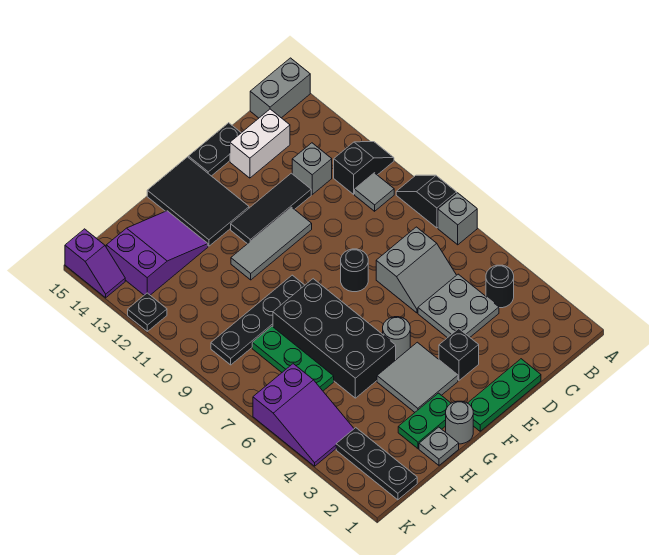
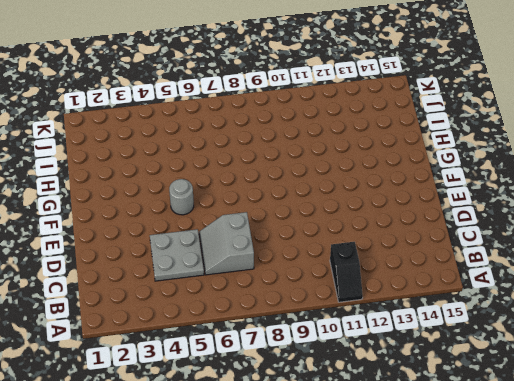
none -> grey 1x1 brick [438,193,477,245]
none -> black 1x2 slope [396,175,457,228]
none -> grey 1x2 brick [250,58,310,118]
none -> black 1x1 round brick [486,265,514,308]

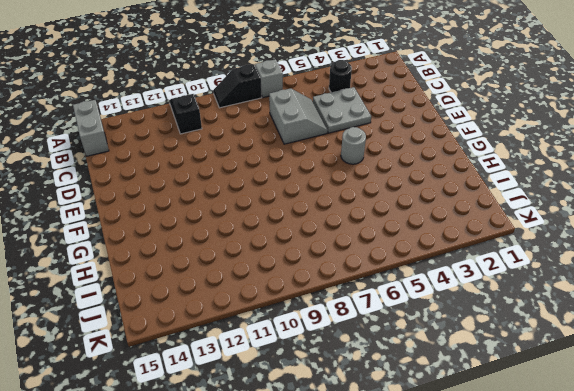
none -> grey 1x1 tile [355,173,394,211]
none -> grey 1x1 brick [292,143,332,195]
none -> white 1x2 brick [230,109,290,178]
none -> green 1x3 plate [468,359,541,431]

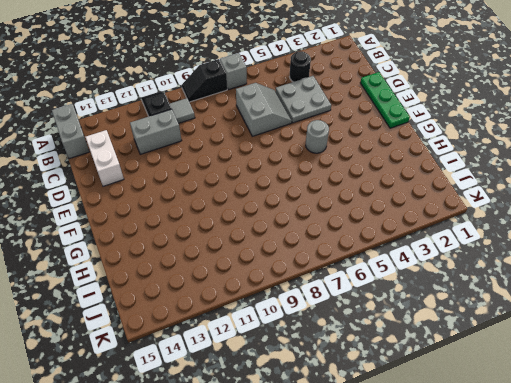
grey 1x2 brick [130,109,182,154] -> grey 1x1 brick [292,143,332,195]
none -> black 1x3 tile [231,173,311,244]
none -> black 1x2 plate [188,123,241,176]
none -> black 1x1 brick [439,329,479,380]
none -> black 1x1 round brick [341,249,368,292]

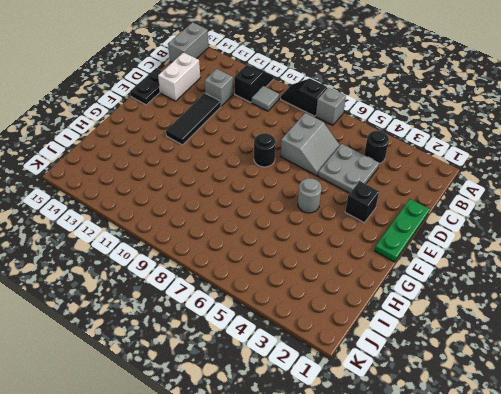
none -> grey 1x3 tile [231,207,312,280]
none -> grey 2x2 tile [377,342,458,412]
none -> black 2x3 tile [147,157,249,246]
none -> grey 1x1 round brick [446,401,473,444]

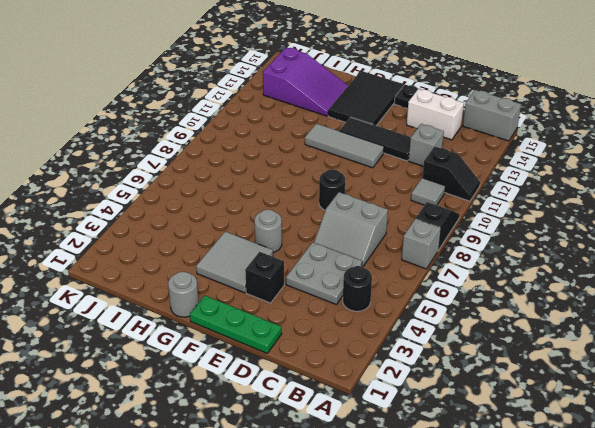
none -> green 1x2 plate [398,393,451,449]
none -> black 2x4 brick [273,279,396,398]
none -> black 1x4 plate [211,275,305,365]
none -> grey 1x1 plate [419,427,459,465]

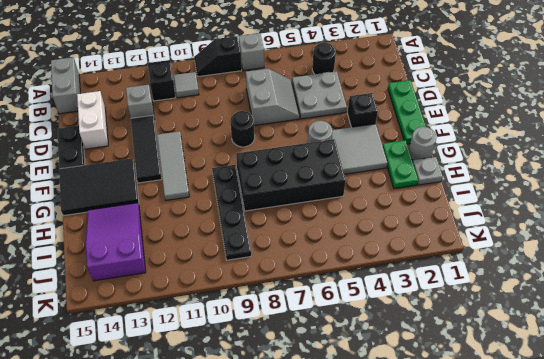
none -> green 1x3 plate [252,326,334,391]
none -> black 1x3 plate [336,428,417,500]
none -> purple 2x3 slope [253,364,354,466]
none -> black 1x1 plate [128,293,167,331]

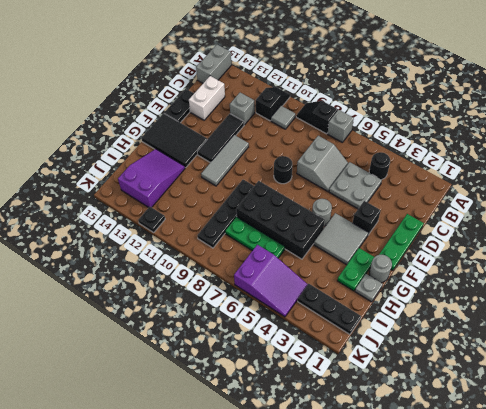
none -> purple 1x2 slope [65,229,125,298]

